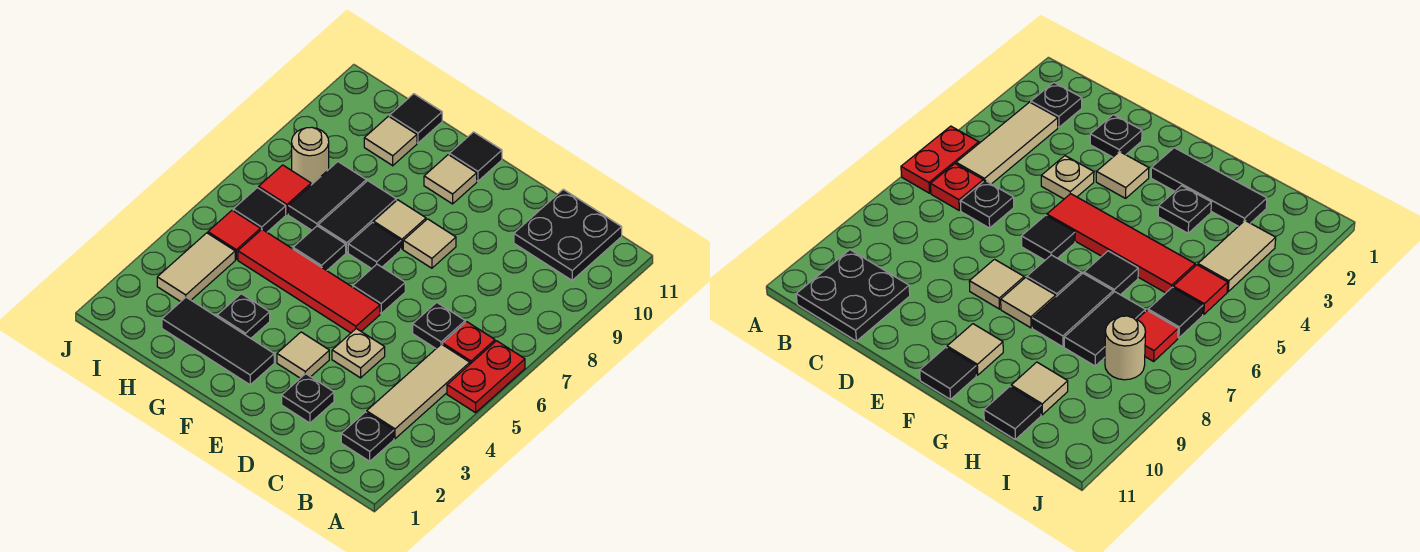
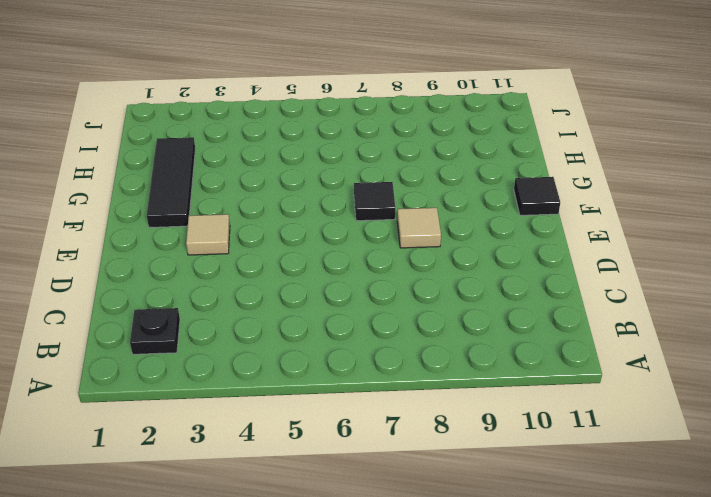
none -> red 1x2 plate [447,341,525,413]
none -> tan 1x3 tile [367,344,470,439]
none -> red 1x1 plate [443,322,495,364]

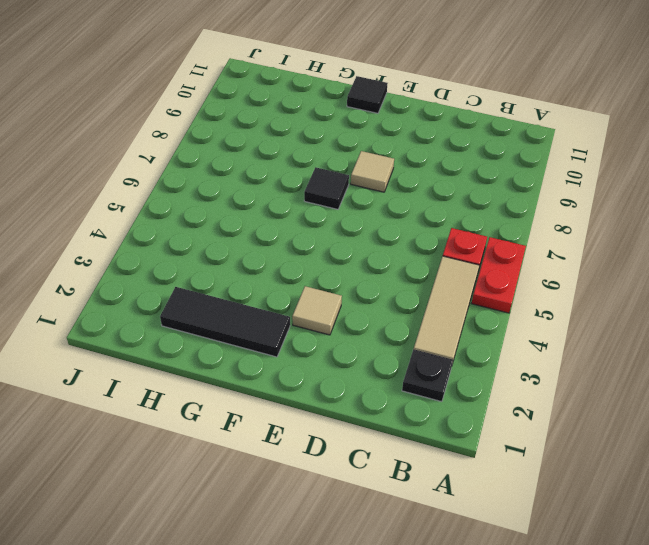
none -> black 2x2 plate [514,189,622,280]
none -> black 1x1 plate [413,303,465,348]
none -> black 1x1 plate [282,374,334,423]

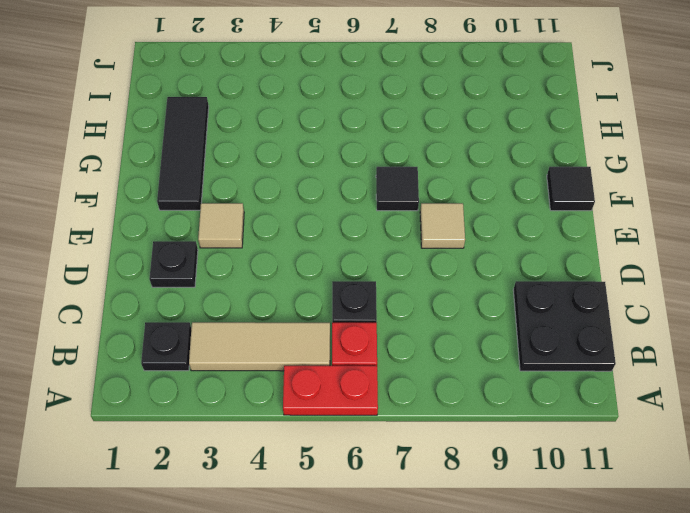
none -> tan 1x1 plate [332,329,385,378]
none -> red 1x4 tile [238,230,380,333]
none -> black 1x1 tile [353,264,405,313]

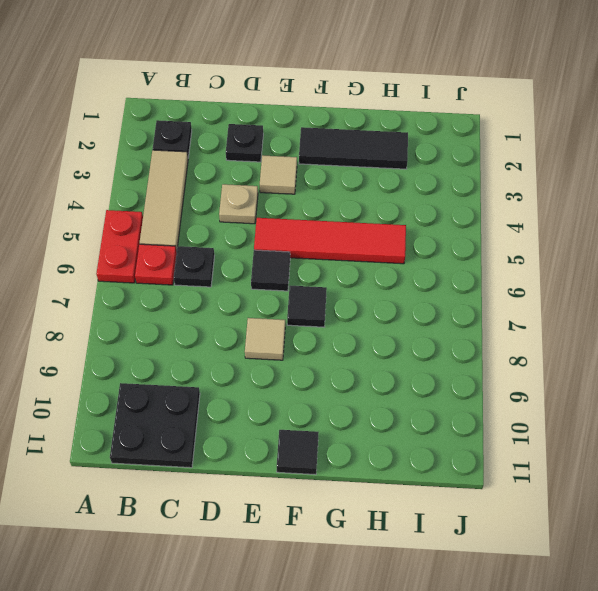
none -> tan 1x1 tile [374,200,426,249]
none -> tan 1x1 tile [424,155,477,204]
none -> black 1x1 plate [217,294,270,338]

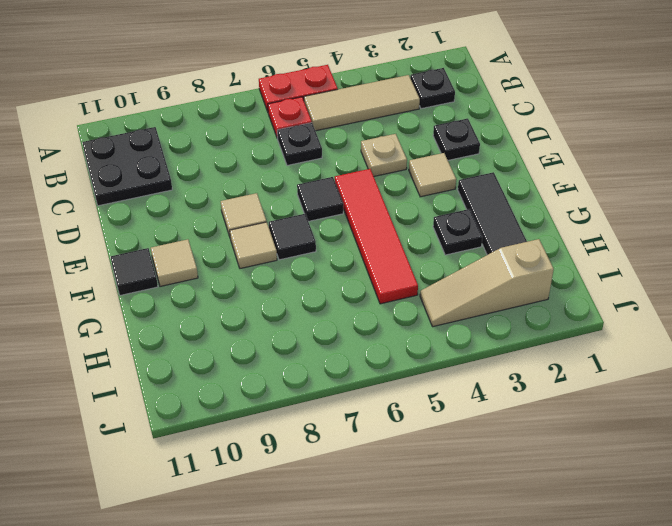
tan 1x3 slope [420,239,554,327] -> tan 1x2 tile [157,233,235,302]
none -> black 1x1 tile [293,226,346,271]
none -> black 1x2 tile [318,181,396,252]
none -> black 1x2 tile [288,162,366,230]

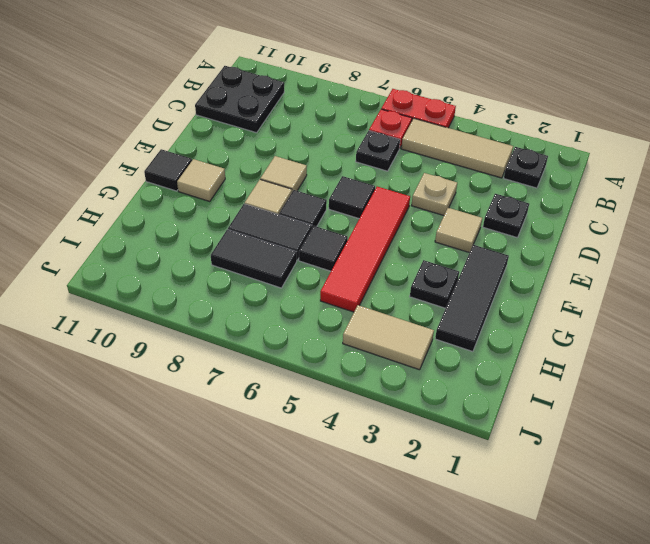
none -> tan 1x1 tile [364,116,417,166]
none -> black 1x1 tile [390,94,442,143]
none -> red 1x1 tile [208,210,261,259]

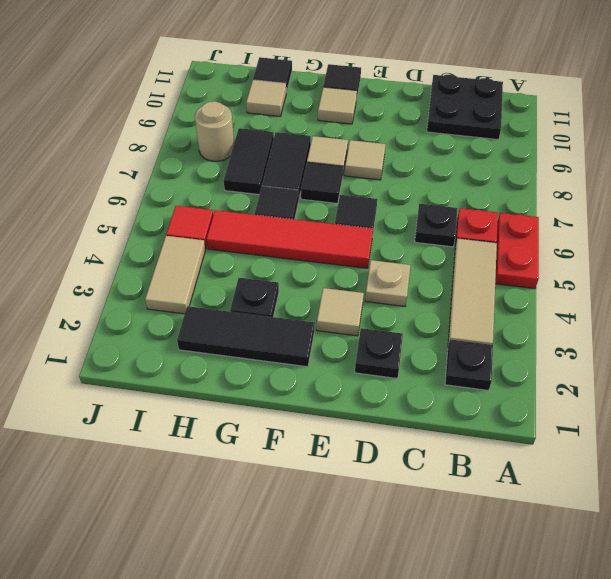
none -> black 1x1 tile [233,188,286,232]
none -> red 1x1 tile [259,165,311,214]

